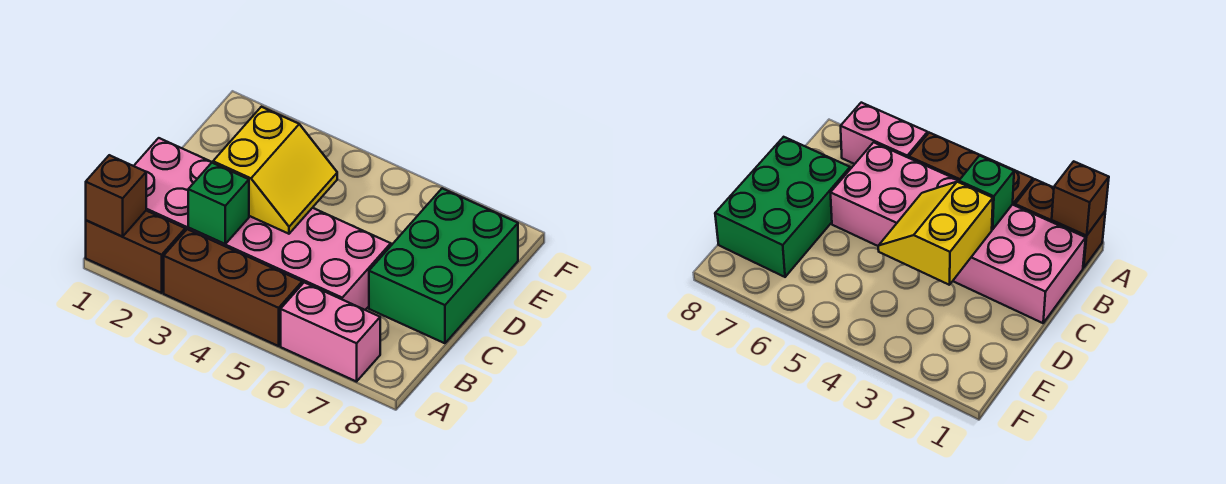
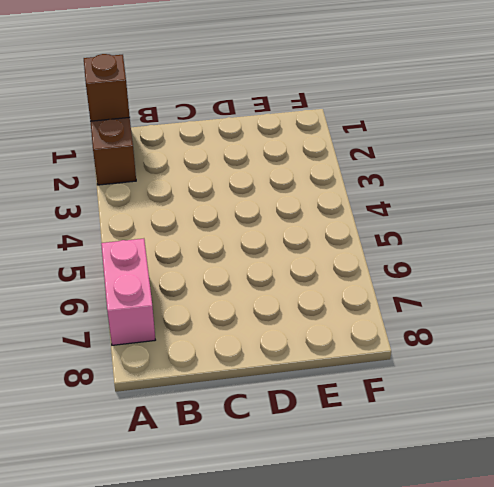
none -> brown 1x3 brick [164,229,302,346]
none -> pink 2x6 brick [134,138,391,310]

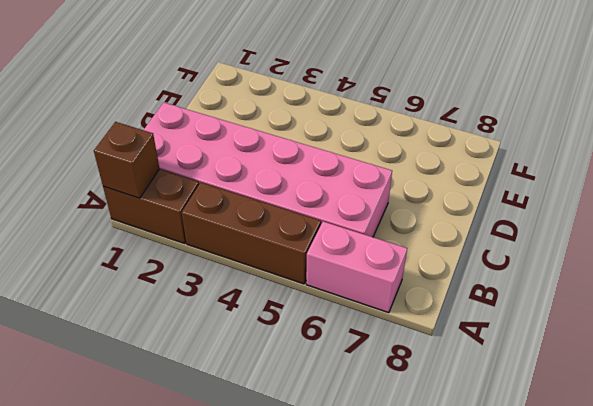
none -> green 2x3 brick [369,188,518,343]
none -> green 1x1 brick [188,163,249,244]

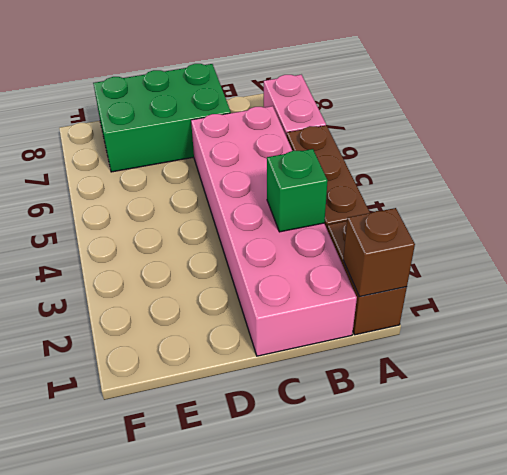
none -> yellow 2x2 slope [213,107,337,234]

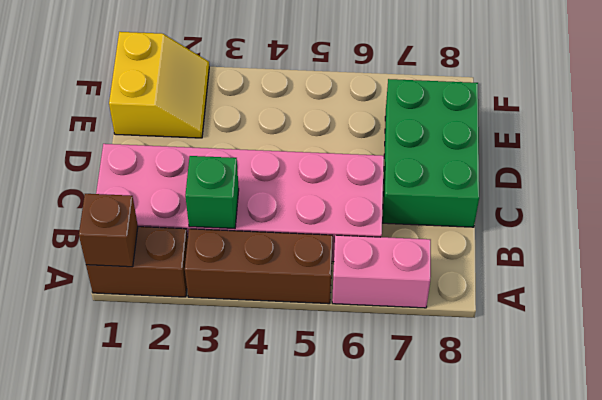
yellow 2x2 slope [109,32,209,138] -> yellow 2x2 slope moved to [213,107,337,234]

